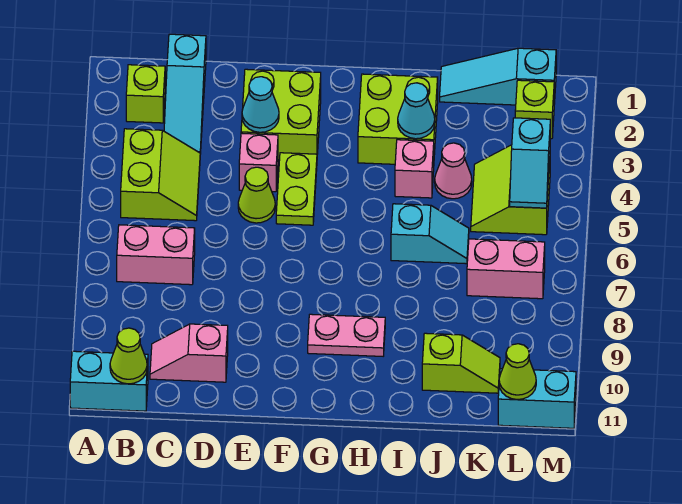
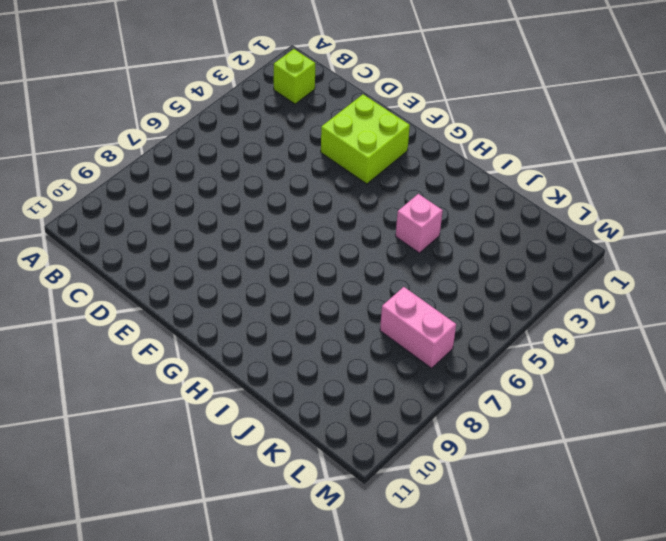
none -> cyan 1x2 brick [70,351,148,411]
none -> lime 2x2 slope [121,129,200,221]
none -> pink 1x2 brick [117,225,195,285]

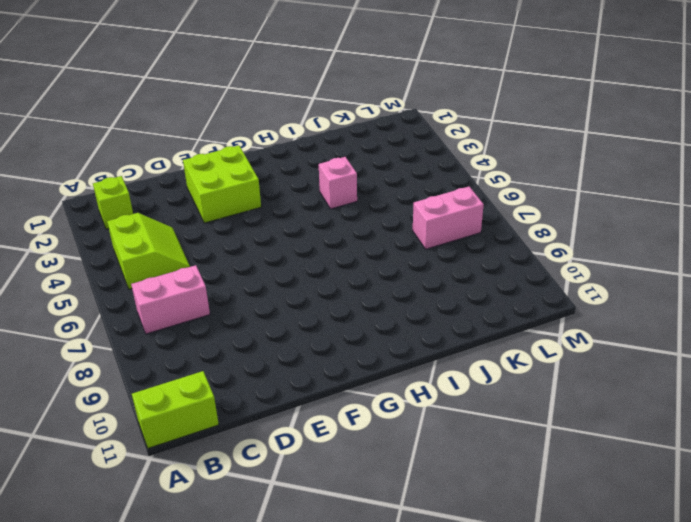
lime 1x2 brick [132,371,219,448] -> cyan 1x2 brick [70,351,148,411]
none -> cyan 1x3 slope [164,34,206,154]
none -> pink 1x2 slope [150,324,228,382]
none -> pink 1x1 brick [239,133,278,192]

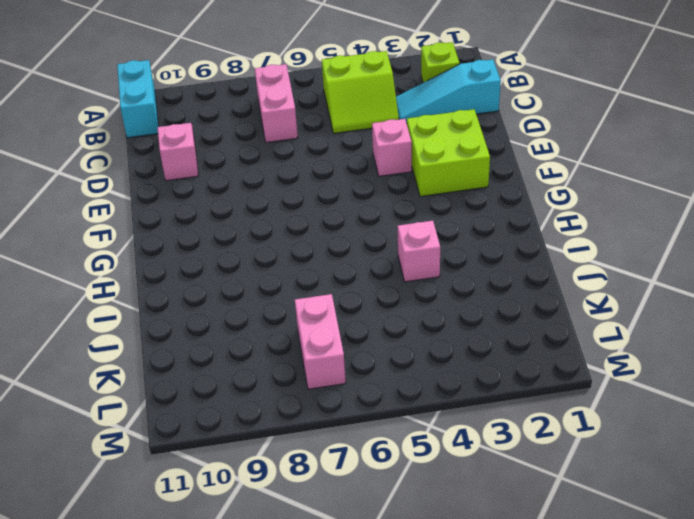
none -> lime 1x1 cone [238,167,275,223]
none -> lime 1x2 plate [276,153,317,225]
none -> pink 1x2 plate [308,314,385,356]

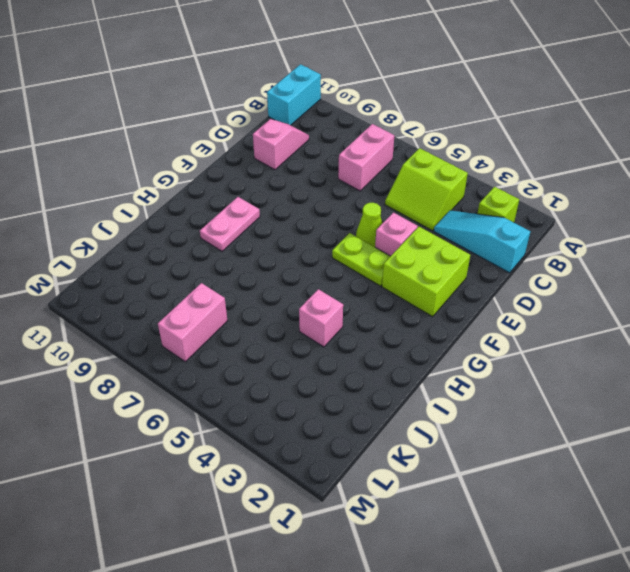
none -> lime 2x2 brick [358,74,438,164]
none -> cyan 1x2 slope [391,204,469,264]
none -> cyan 1x3 slope [440,48,556,105]

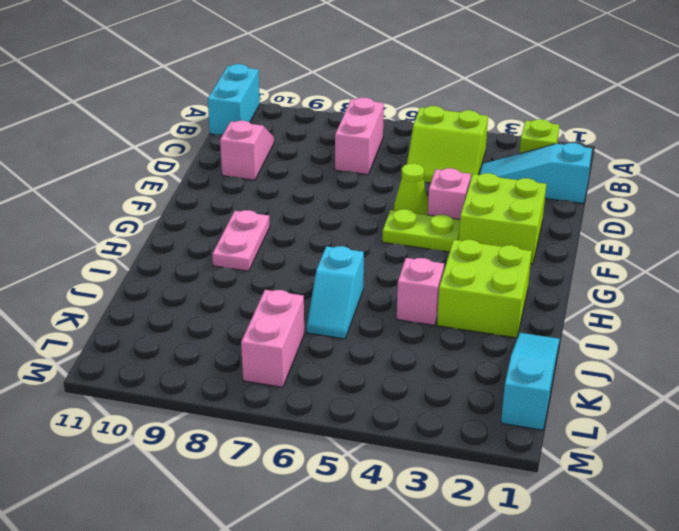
none -> pink 1x1 cone [435,143,472,199]
none -> lime 1x2 slope [422,333,500,393]
none -> lime 2x2 slope [471,145,550,235]

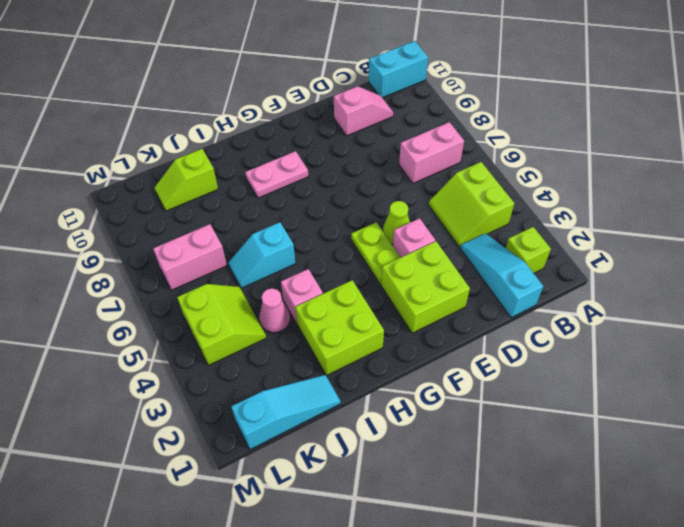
none -> lime 1x1 brick [515,80,554,139]
none -> cyan 1x2 brick [498,369,576,428]
none -> lime 1x1 cone [110,328,147,384]

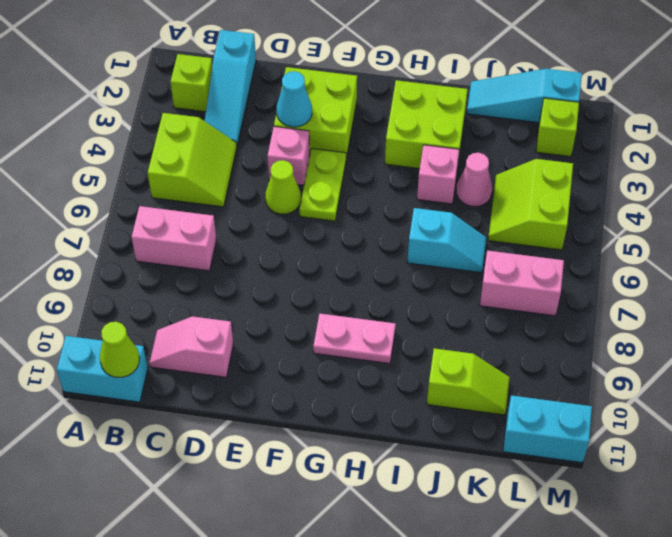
none -> cyan 1x1 cone [398,83,435,139]
none -> cyan 1x2 slope [510,118,550,208]
none -> lime 1x1 cone [499,344,536,400]

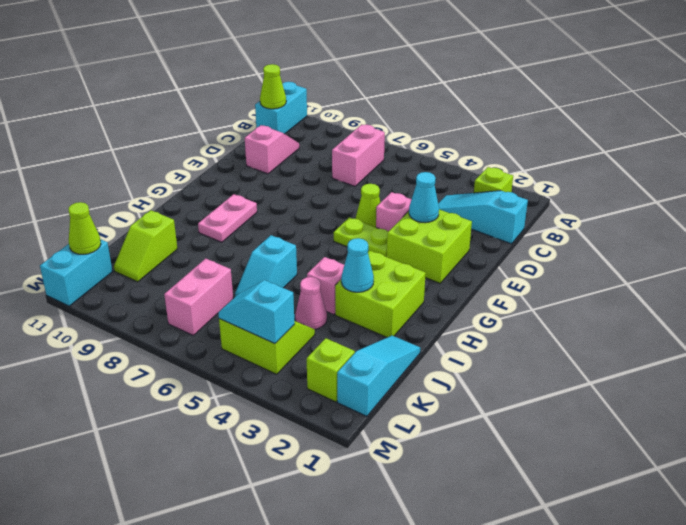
none -> lime 2x2 slope [121,129,200,221]

